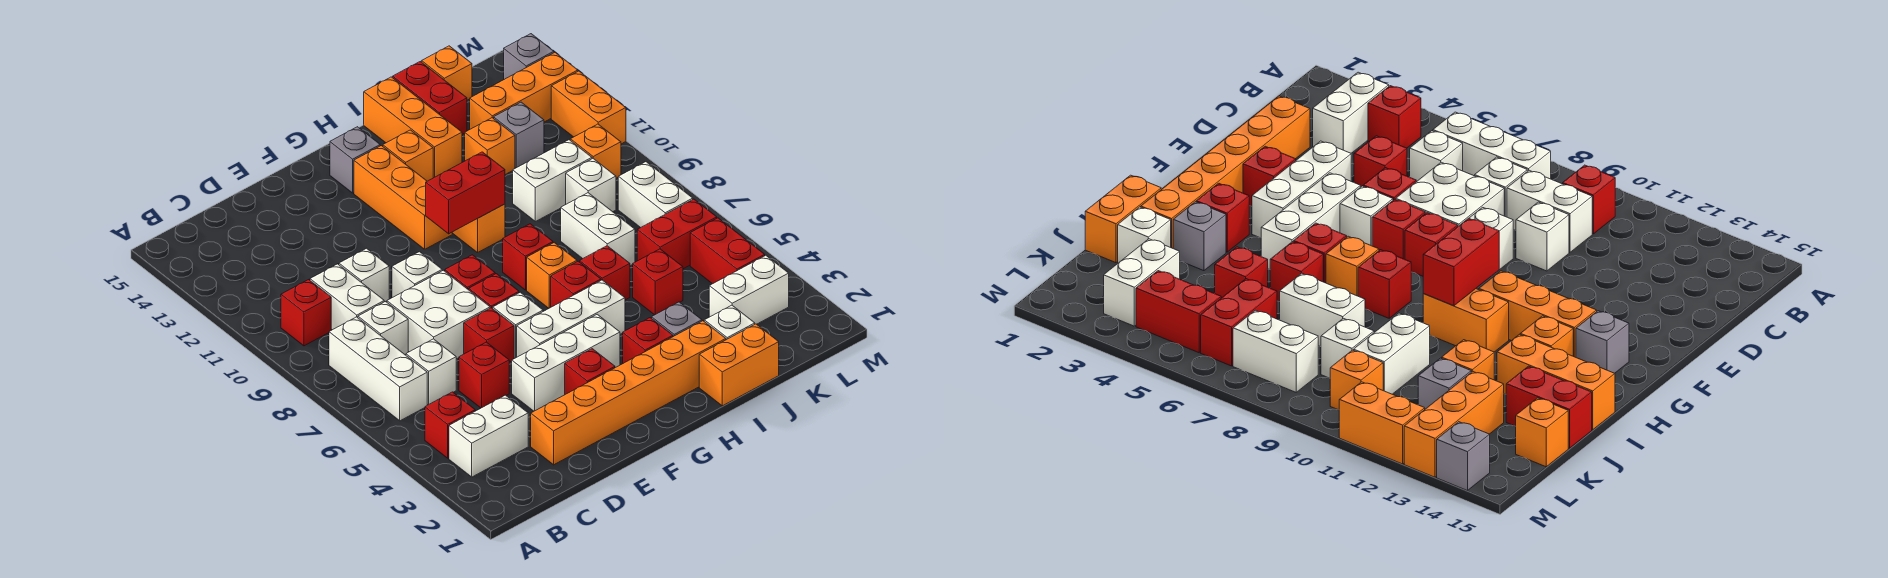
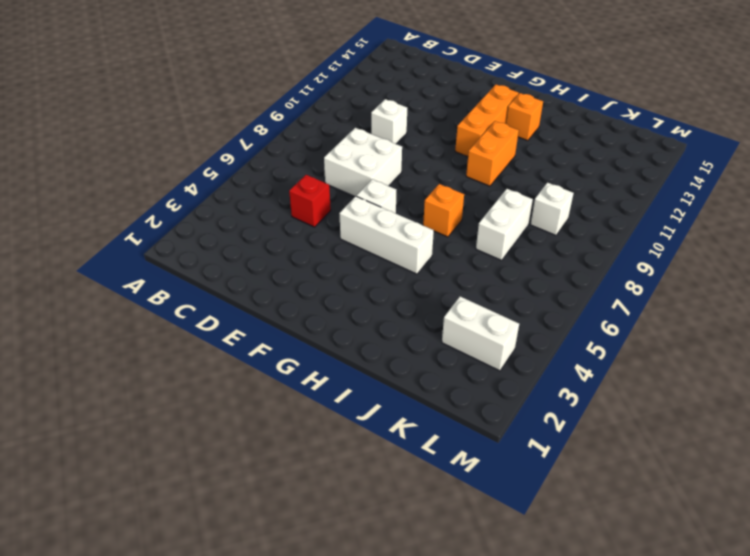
none -> white 1x2 brick [449,395,528,477]
none -> red 1x1 brick [425,392,475,458]
none -> white 1x3 brick [329,317,427,421]
none -> red 1x1 brick [281,280,331,346]

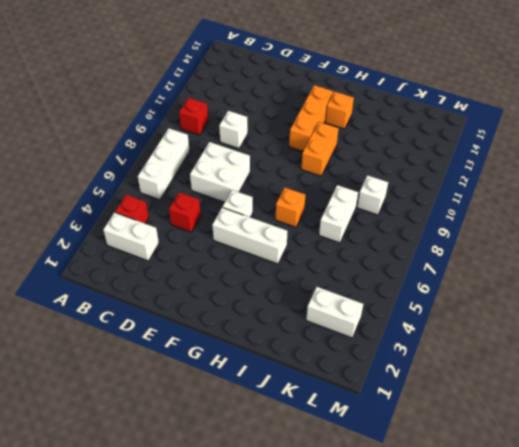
none -> white 1x1 brick [406,339,456,405]
none -> white 1x1 brick [358,302,408,355]
none -> white 1x2 brick [310,264,384,330]
none -> orange 1x6 brick [531,321,726,465]

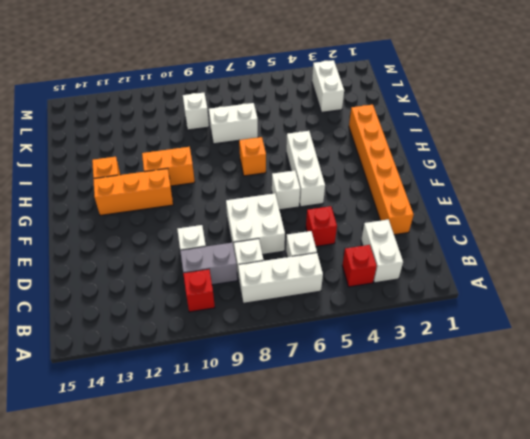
grey 1x2 brick [180,243,237,285] -> white 1x2 brick [310,264,384,330]
none -> white 1x3 brick [512,314,620,411]
none -> red 1x1 brick [464,308,514,362]
none -> white 1x1 brick [392,252,442,298]
none -> red 1x1 brick [565,349,615,394]

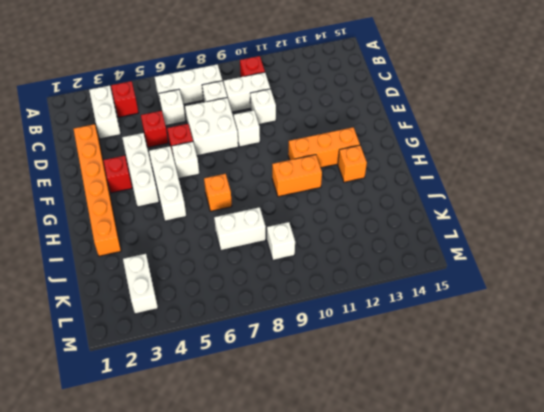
none -> red 1x1 brick [469,274,519,309]
none -> red 1x1 brick [445,255,495,290]
none -> grey 1x1 brick [330,127,380,193]
none -> red 1x1 brick [623,318,673,363]

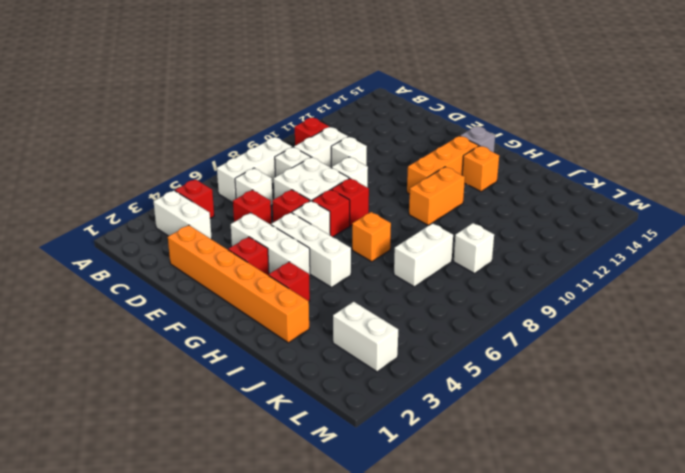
none -> red 1x1 brick [551,261,601,307]
none -> red 1x1 brick [503,224,553,290]
none -> orange 1x2 brick [699,324,779,406]
none -> grey 1x1 brick [652,302,702,337]

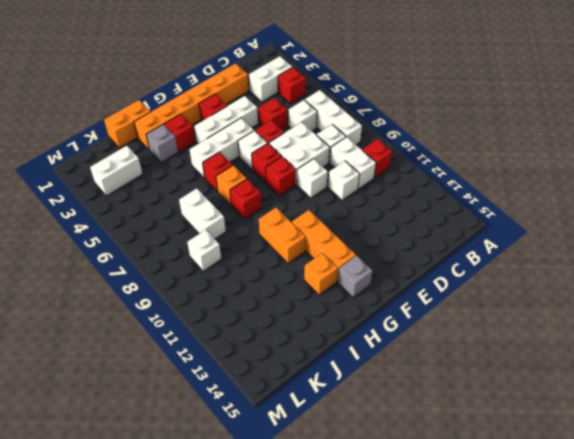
none -> red 1x1 brick [580,246,630,300]
none -> orange 1x3 brick [364,77,462,178]
none -> white 1x1 brick [704,305,755,340]
none -> red 1x1 brick [633,249,683,315]

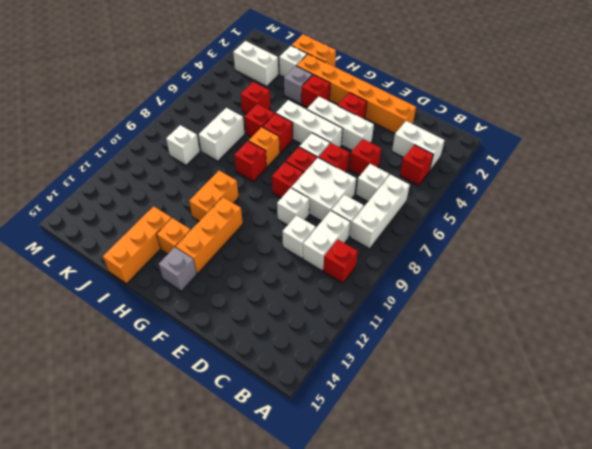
none -> white 1x2 brick [513,140,592,222]
none -> orange 1x1 brick [465,118,515,175]
none -> red 1x2 brick [393,62,467,134]
none -> red 1x2 brick [637,199,717,269]

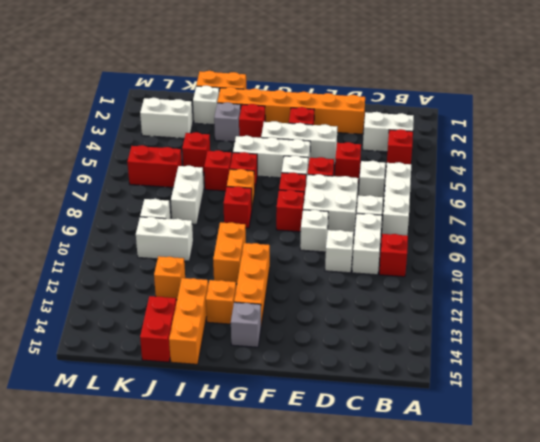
none -> grey 1x1 brick [494,102,544,168]
none -> orange 1x3 brick [470,53,578,129]
none -> orange 1x1 brick [422,46,472,100]
none -> red 1x2 brick [690,218,765,284]

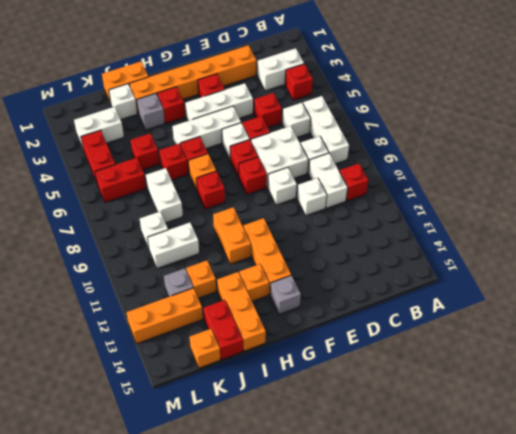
none -> white 1x2 brick [618,162,693,228]
none -> orange 1x1 brick [570,124,621,178]
none -> orange 1x2 brick [551,71,626,144]
none -> grey 1x1 brick [504,34,554,79]

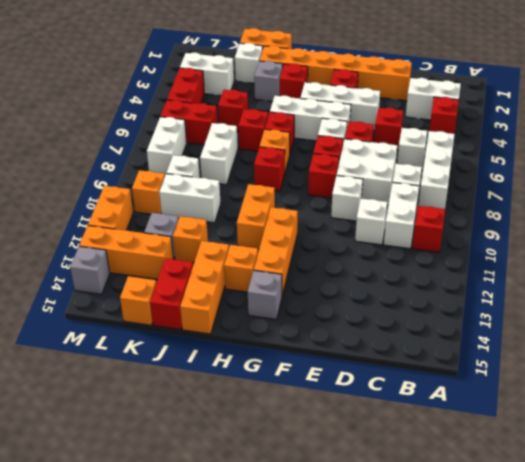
none -> red 1x2 brick [426,152,505,234]

